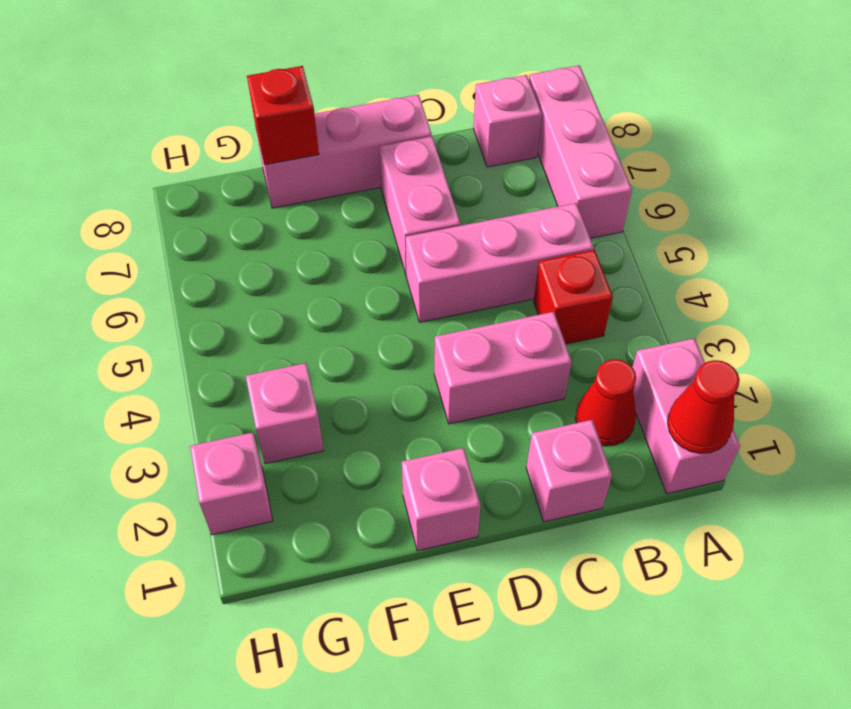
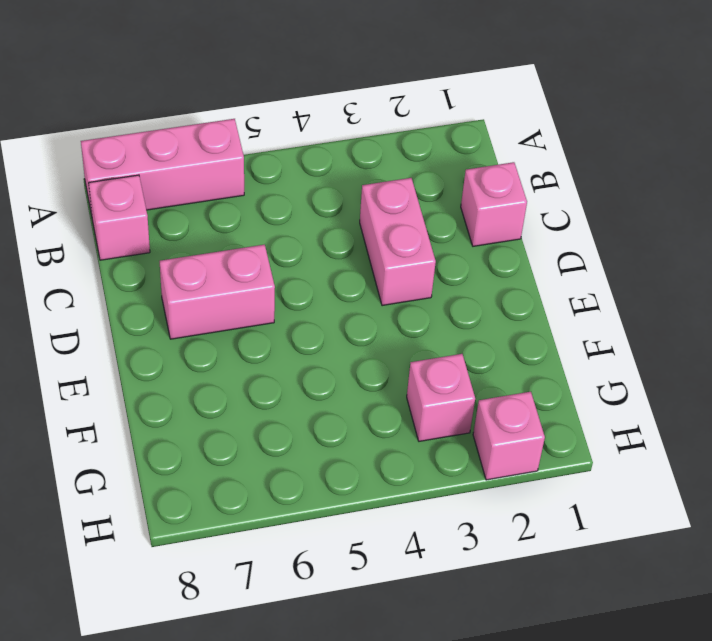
none -> pink 1x2 brick [632,338,740,494]
none -> red 1x1 cone [576,359,636,446]
none -> red 1x1 brick [534,250,613,344]

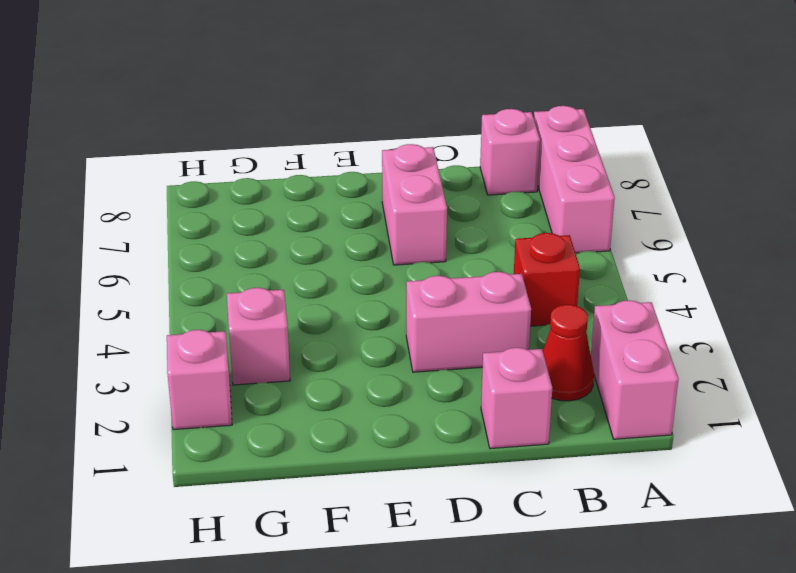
none -> pink 1x3 brick [406,203,594,322]
none -> pink 1x3 brick [256,95,432,208]
none -> pink 1x1 brick [402,448,481,551]

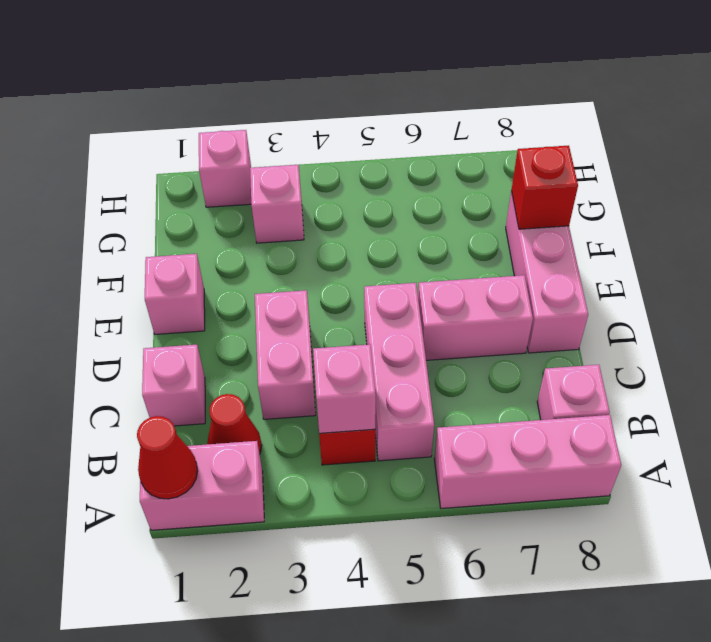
pink 1x1 brick [313,344,376,434] -> none

